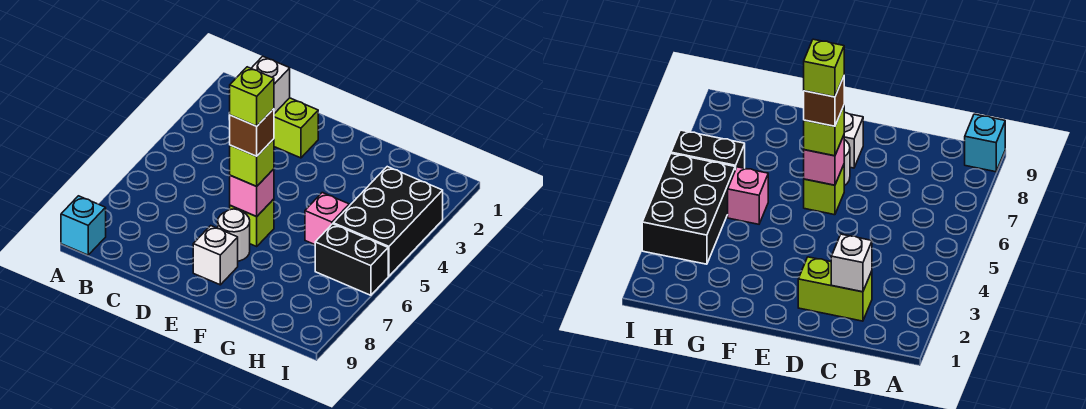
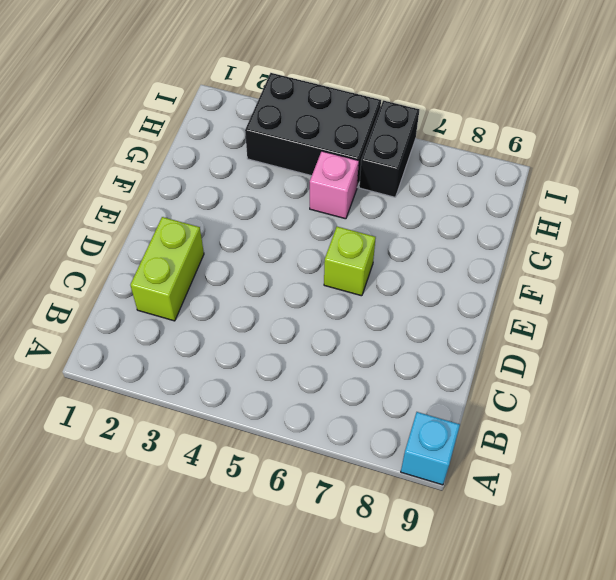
none -> white 1x1 round brick [218,209,250,261]
none -> white 1x1 brick [193,226,238,285]
none -> white 1x1 brick [251,56,290,114]

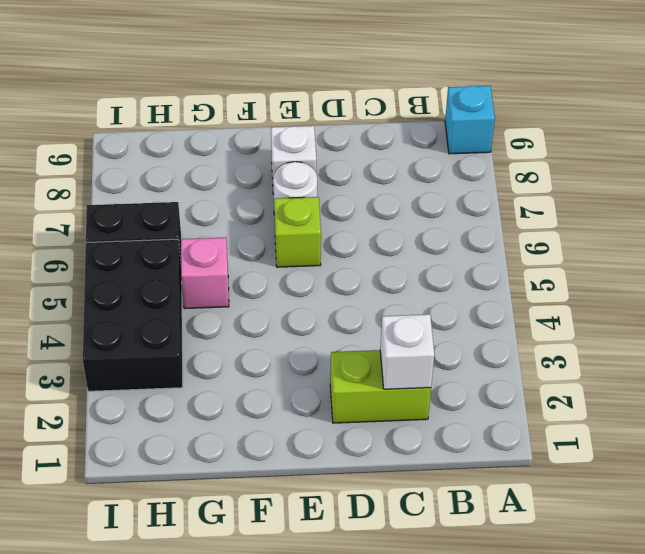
none -> pink 1x1 brick [230,169,274,217]
none -> lime 1x1 brick [230,139,274,186]
none -> brown 1x1 brick [230,109,274,156]

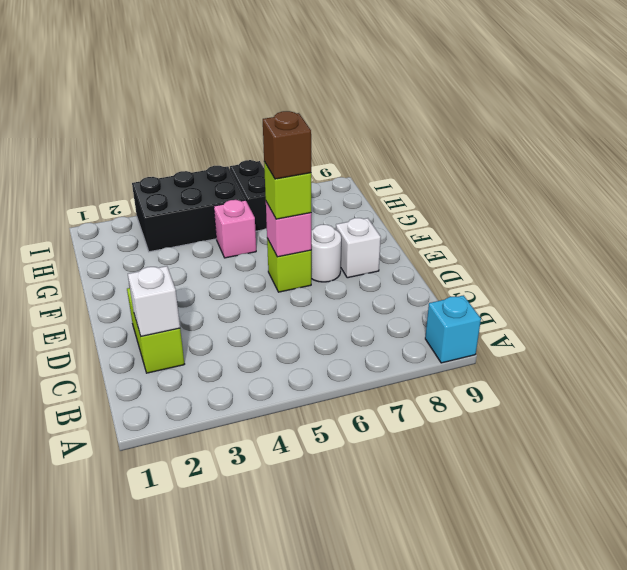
none -> lime 1x1 brick [230,67,274,126]

